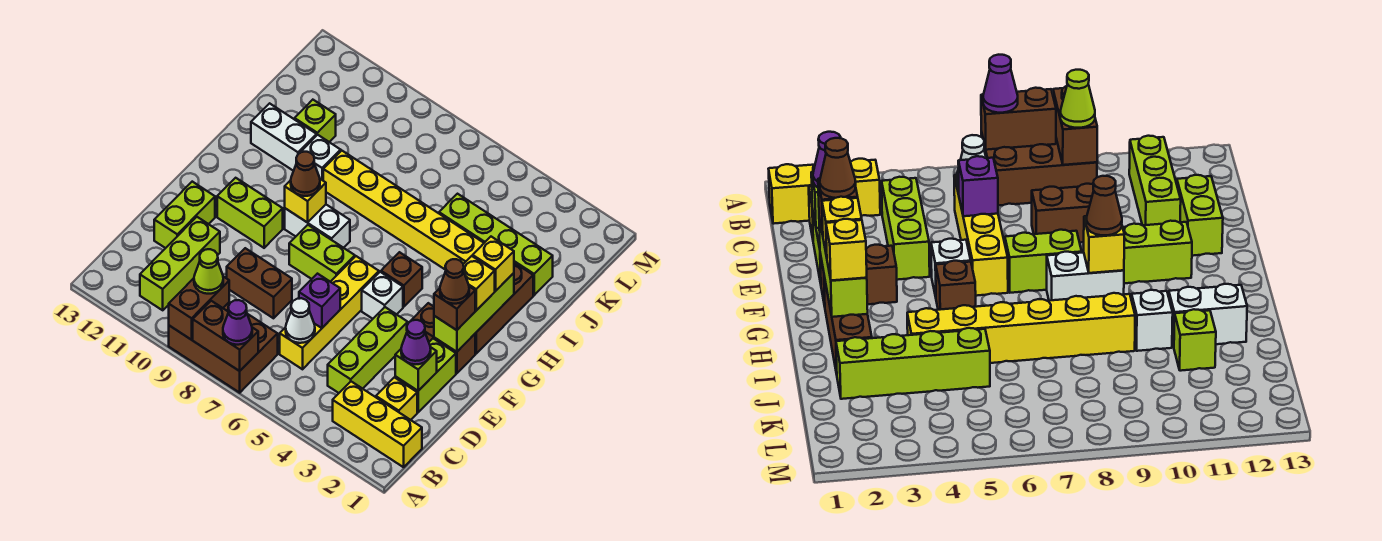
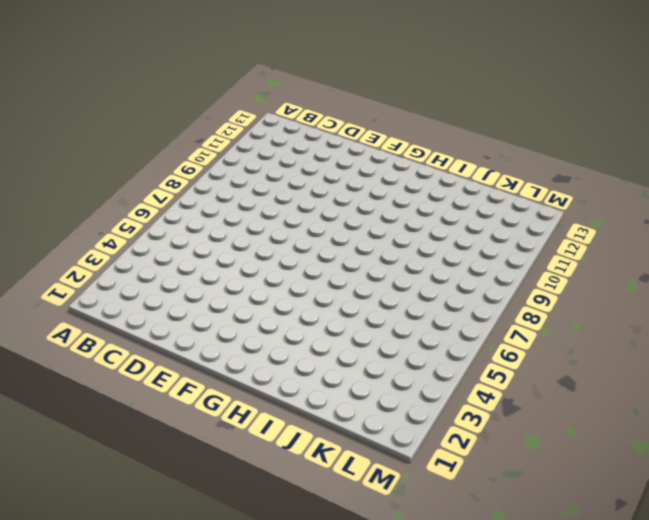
none -> brown 2x3 brick [169,302,278,393]
none -> yellow 1x3 brick [333,382,422,467]
none -> lime 1x3 brick [140,217,220,310]
none -> yellow 1x1 brick [376,377,417,420]

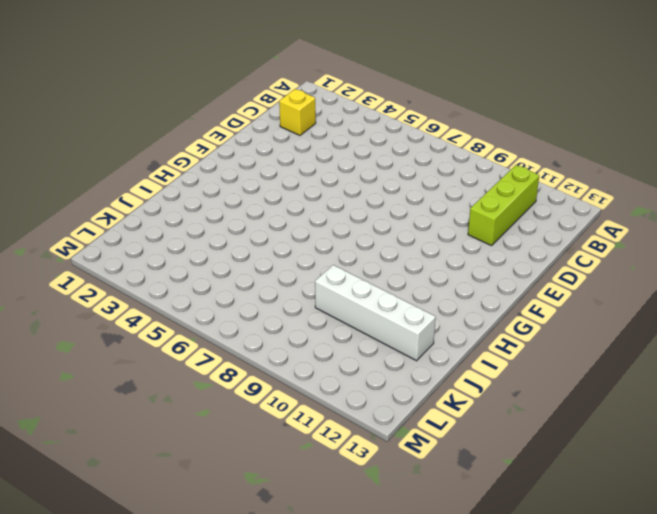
white 1x4 brick [315,265,436,361] -> lime 1x1 brick [294,100,336,142]
none -> brown 2x3 brick [169,302,278,393]
none -> yellow 1x3 brick [333,382,422,467]
none -> lime 1x3 brick [328,307,408,393]
none -> yellow 1x4 brick [280,256,379,369]

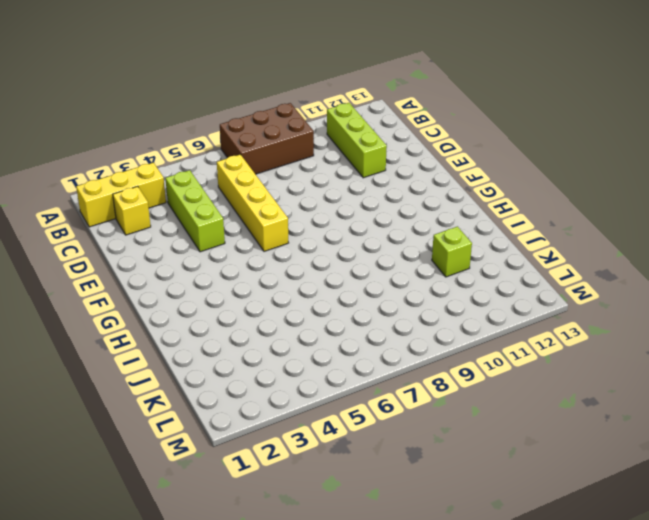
none -> lime 1x2 brick [395,339,456,412]
none -> brown 1x2 brick [227,248,292,318]
none -> lime 1x2 brick [154,182,215,248]
none -> brown 1x2 brick [410,303,475,373]

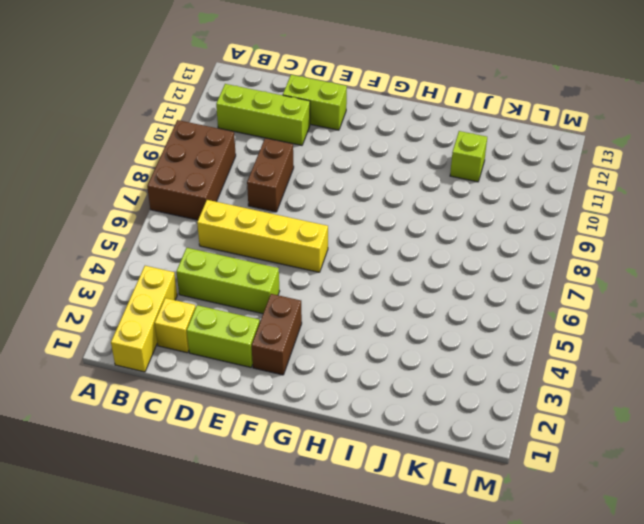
none -> white 1x1 brick [362,272,403,319]
none -> lime 1x2 brick [289,225,355,282]
none -> lime 1x2 brick [217,178,283,248]
none -> brown 1x3 brick [475,263,533,354]

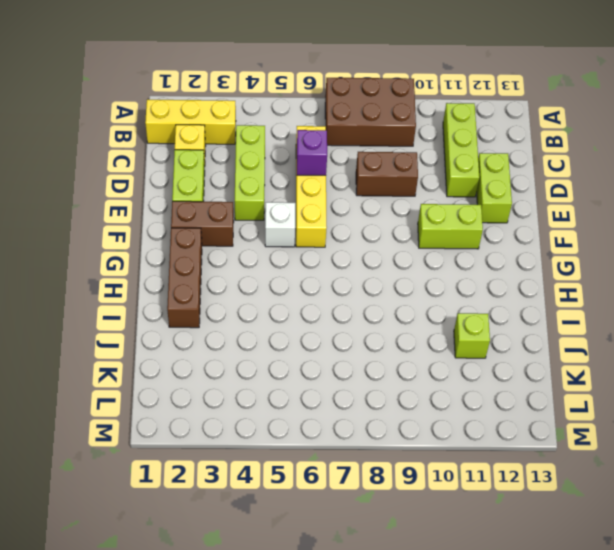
none -> lime 1x2 brick [289,225,355,282]
none -> brown 1x1 brick [381,252,422,307]
none -> white 1x2 brick [285,205,350,248]
none -> yellow 1x6 brick [323,151,484,269]

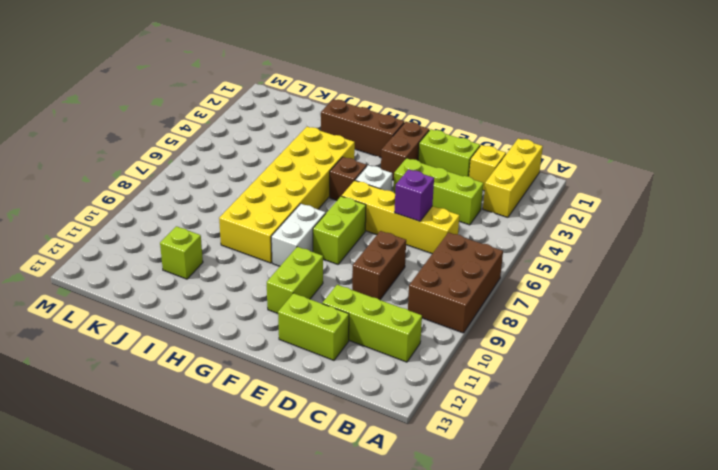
yellow 2x6 brick [219,127,355,263] -> yellow 1x6 brick [323,151,484,269]
none -> white 1x1 brick [300,135,341,180]
none -> white 1x2 brick [251,103,316,171]
none -> lime 1x4 brick [439,194,553,295]
none -> brown 1x2 brick [193,301,258,371]

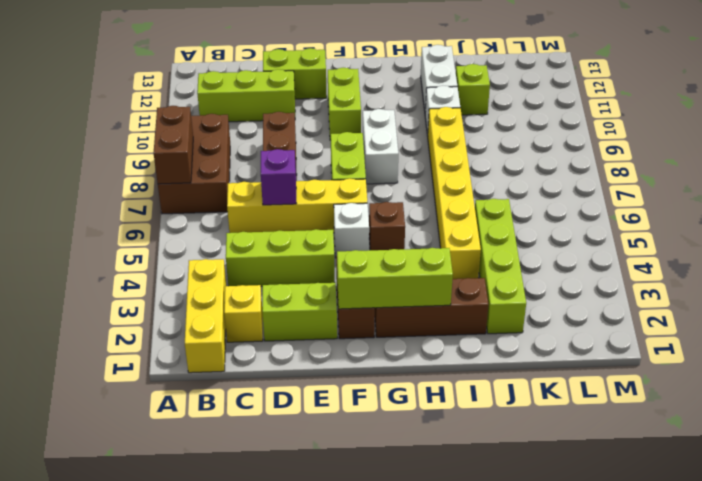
none -> brown 1x2 brick [169,276,229,340]
none -> white 1x1 cone [286,298,315,343]
none -> lime 1x1 brick [395,347,437,391]
none -> yellow 1x1 brick [285,179,326,223]

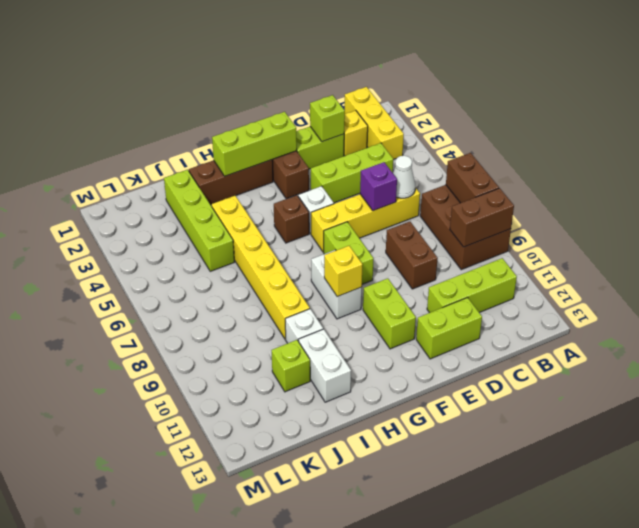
none -> purple 1x1 cone [223,300,252,345]
none -> lime 1x1 cone [194,249,223,294]
none -> purple 1x1 cone [401,320,431,364]
none -> brown 1x1 brick [434,287,475,330]

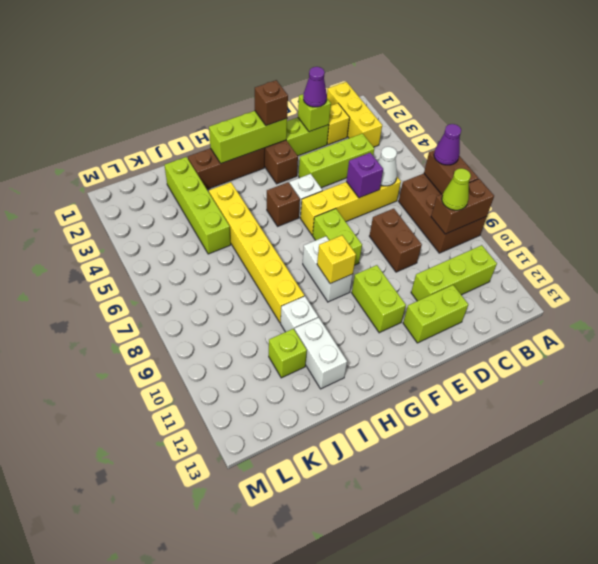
none -> yellow 1x1 brick [463,256,495,310]
none -> brown 1x1 cone [291,152,320,196]
none -> yellow 1x1 brick [473,237,514,291]
none -> brown 1x1 cone [440,259,469,304]

